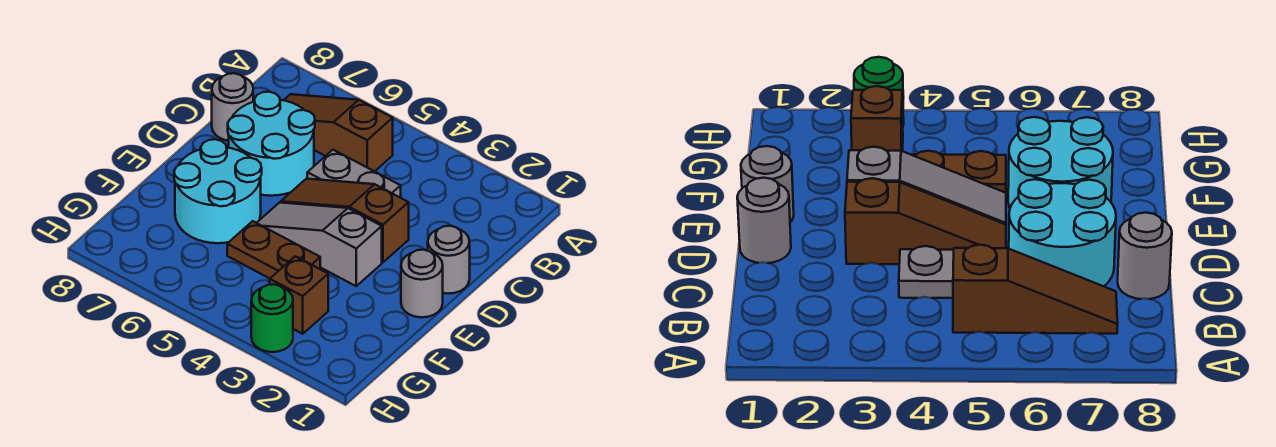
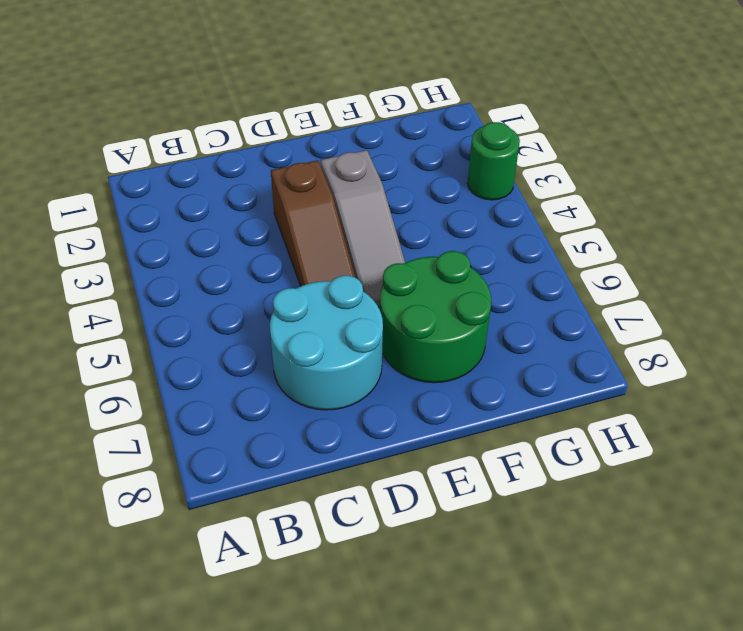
green 2x2 round brick [380,251,491,383] -> cyan 2x2 round brick [174,139,262,243]
none -> brown 1x3 slope [284,94,393,172]
none -> grey 1x2 plate [307,150,401,198]
none -> grey 1x1 round brick [212,73,253,141]

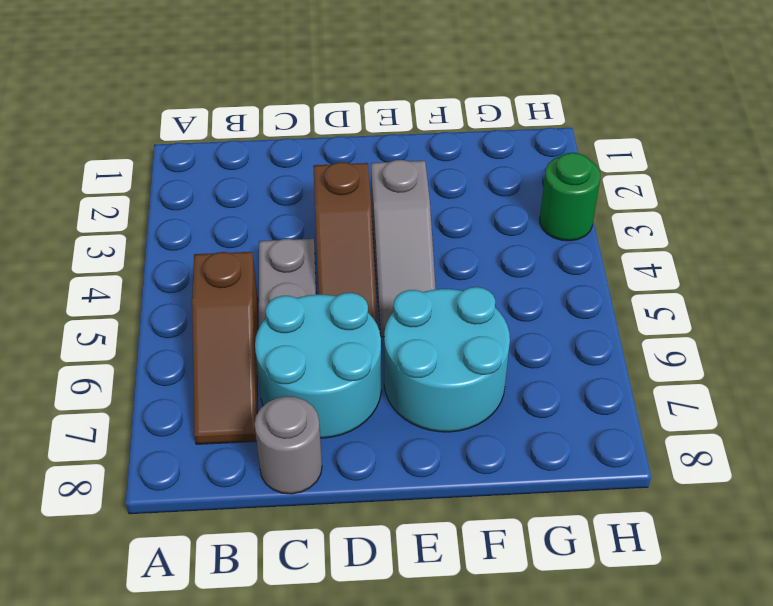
none -> grey 1x1 round brick [428,226,470,294]
none -> grey 1x1 round brick [401,250,443,317]
none -> brown 1x2 plate [227,221,320,278]

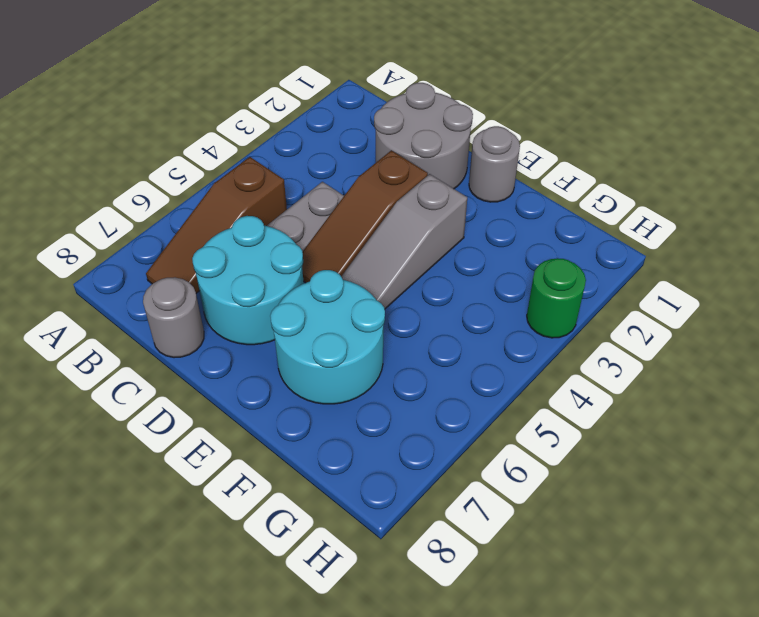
grey 2x2 round brick [374,83,473,189] -> grey 1x1 round brick [428,226,470,294]
none -> brown 1x2 plate [227,221,320,278]
none -> brown 1x1 brick [270,256,328,334]

